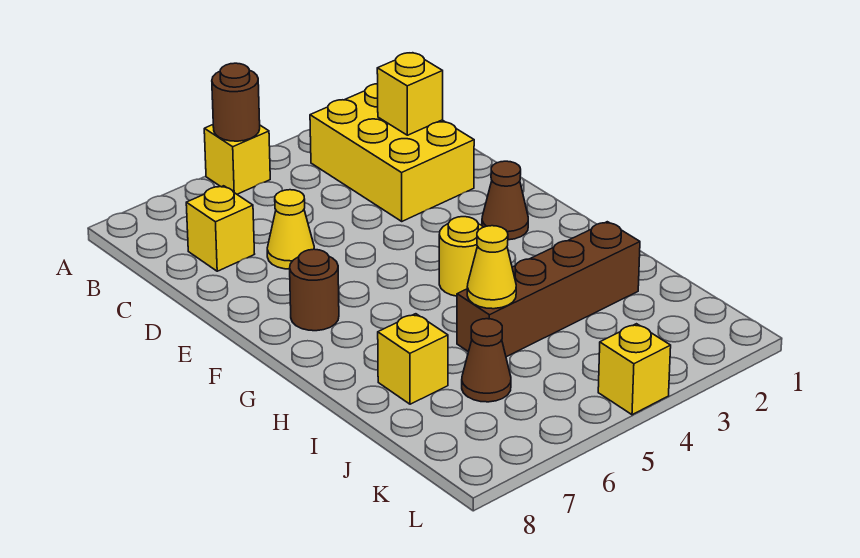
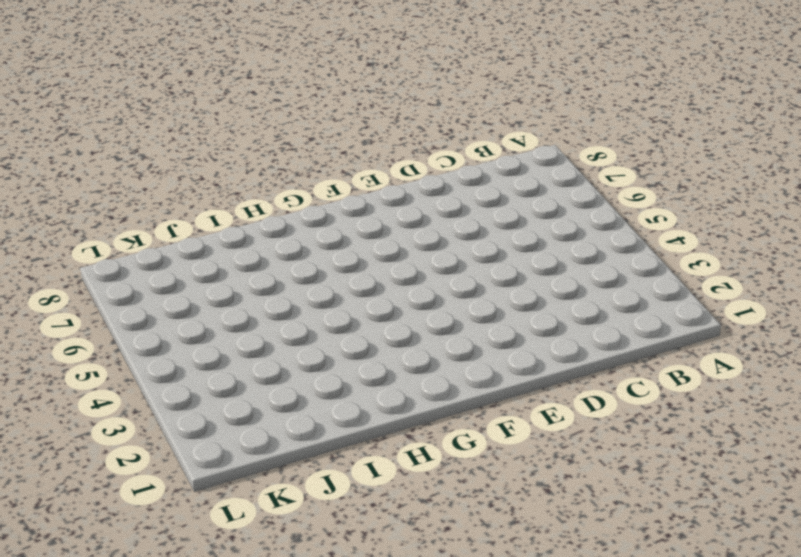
none -> yellow 1x1 brick [204,125,270,194]
none -> yellow 2x3 brick [310,84,474,221]
none -> yellow 1x1 brick [186,186,254,271]

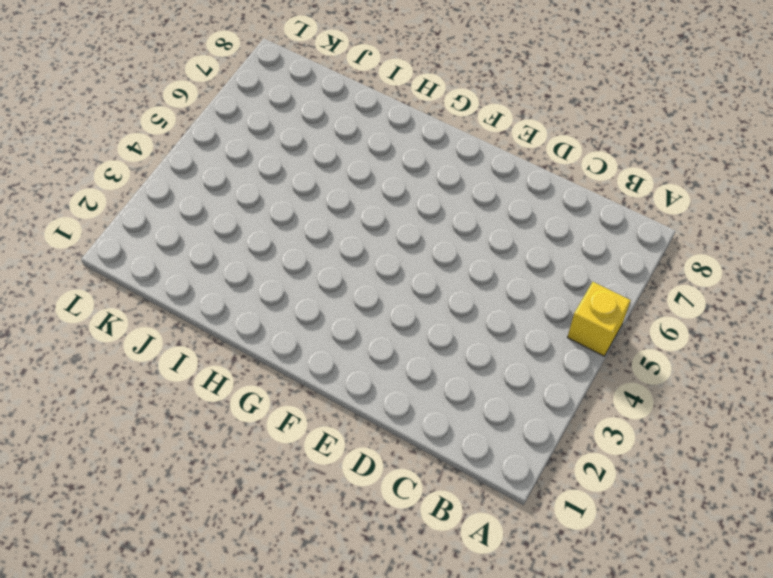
none -> yellow 2x3 brick [310,84,474,221]
none -> yellow 1x1 brick [186,186,254,271]
none -> yellow 1x1 cone [267,190,314,269]

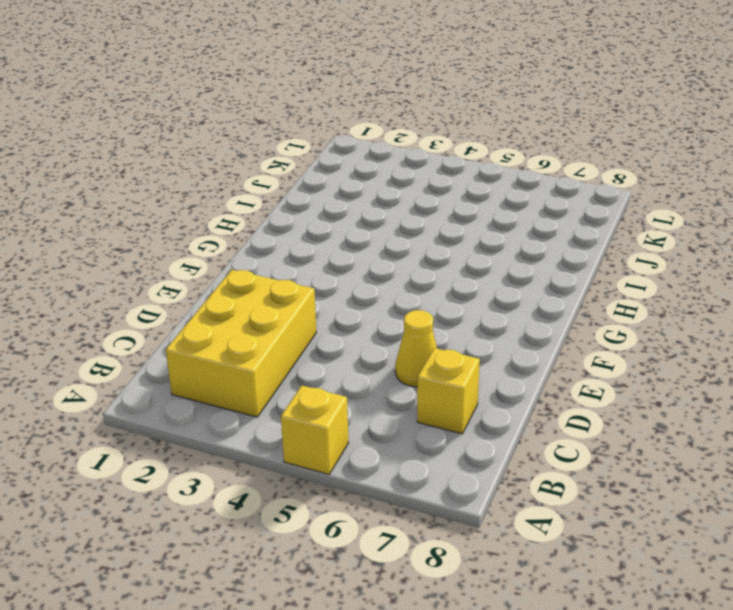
none -> brown 1x1 cone [482,161,528,240]
none -> brown 1x1 round brick [290,249,339,331]
none -> yellow 1x1 round brick [439,217,483,296]

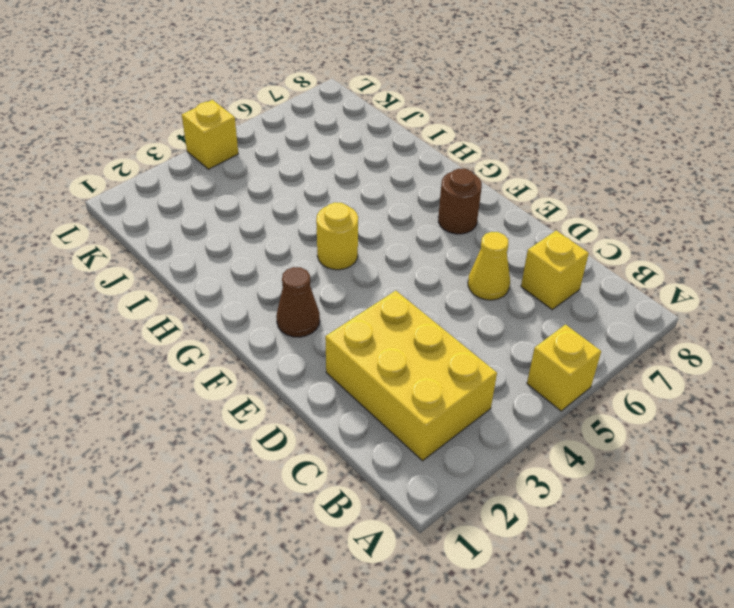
none -> brown 1x4 brick [457,222,640,357]
none -> yellow 1x1 brick [378,314,448,404]
none -> brown 1x1 cone [462,319,511,402]

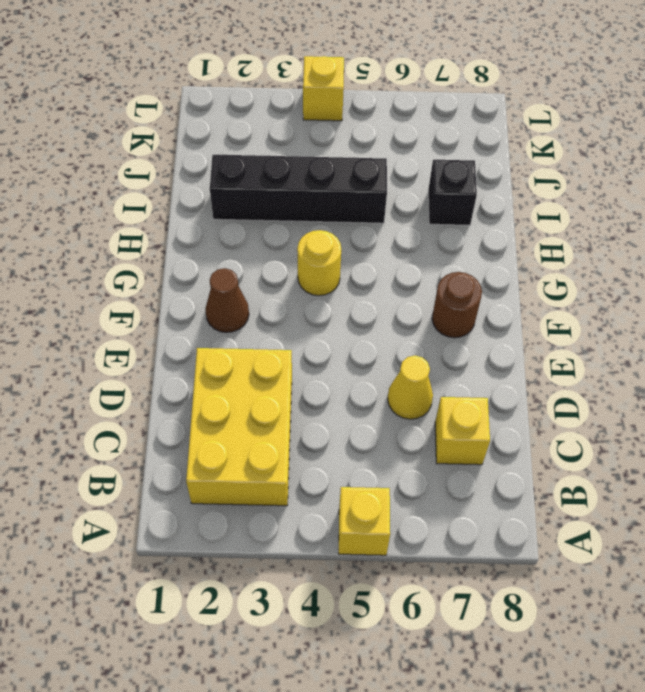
black 1x4 brick [210,155,387,223] -> brown 1x4 brick [457,222,640,357]
black 1x1 brick [428,160,477,225] -> yellow 1x1 brick [378,314,448,404]
none -> brown 1x1 cone [462,319,511,402]
none -> brown 1x1 round brick [212,63,260,141]
none -> yellow 1x1 brick [377,53,443,135]

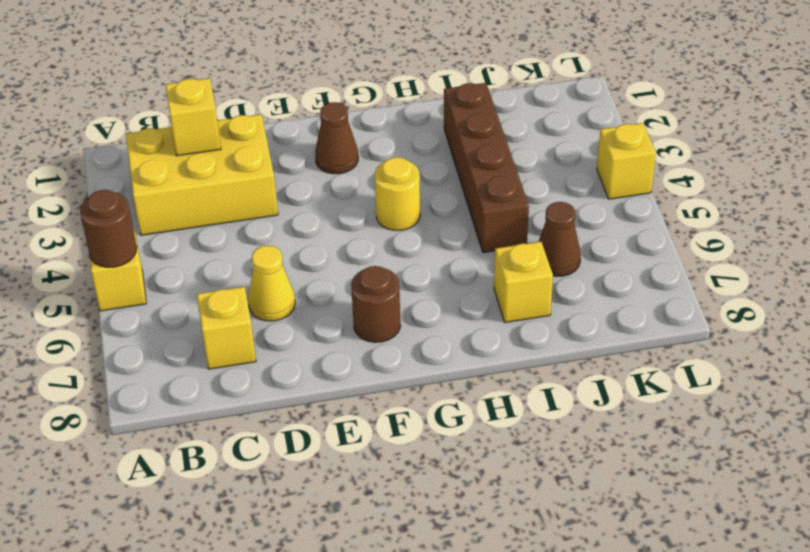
none -> yellow 1x1 cone [467,226,516,309]

